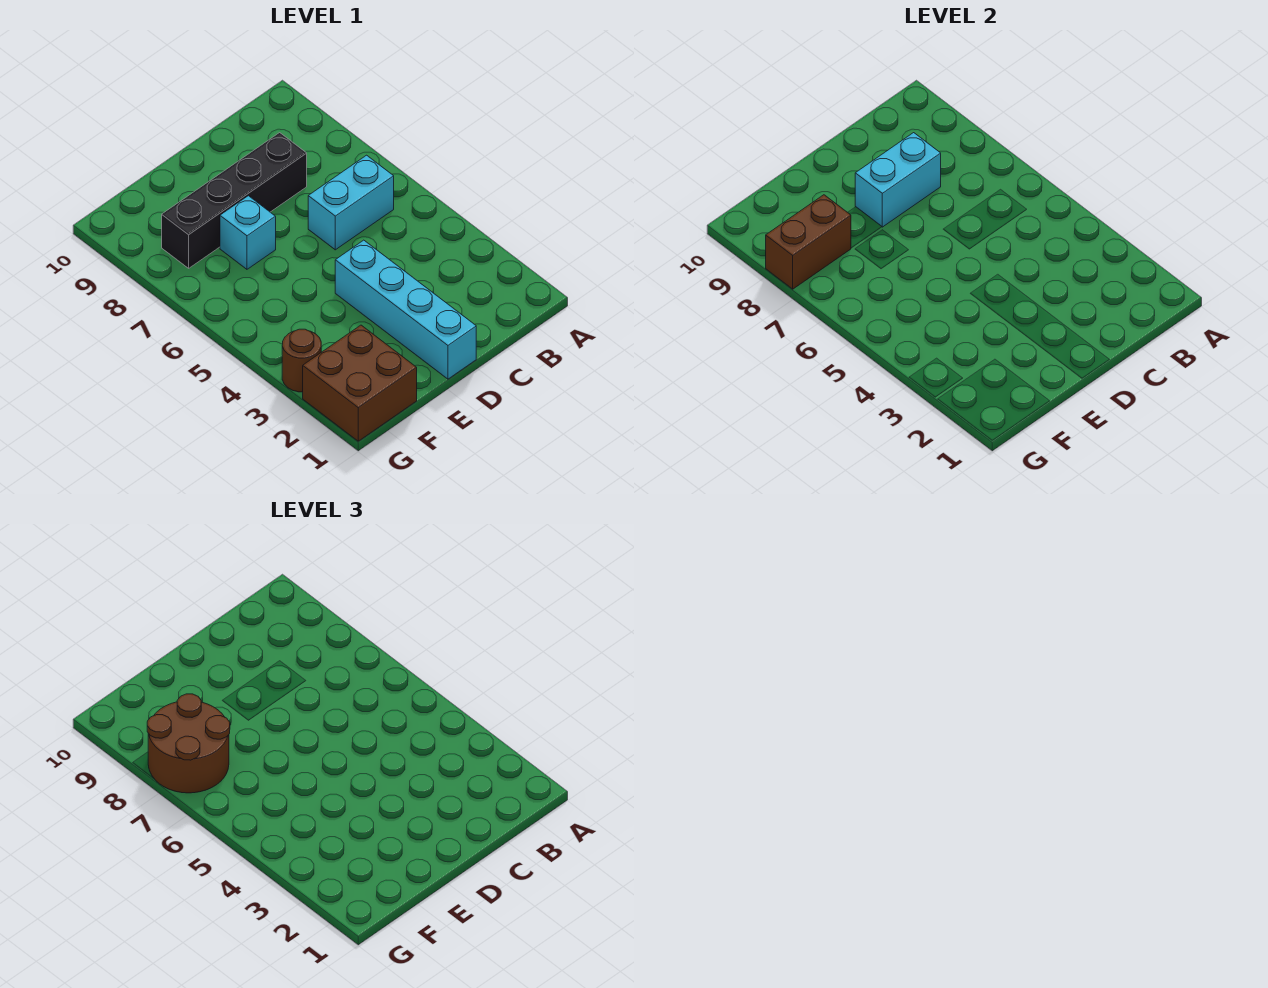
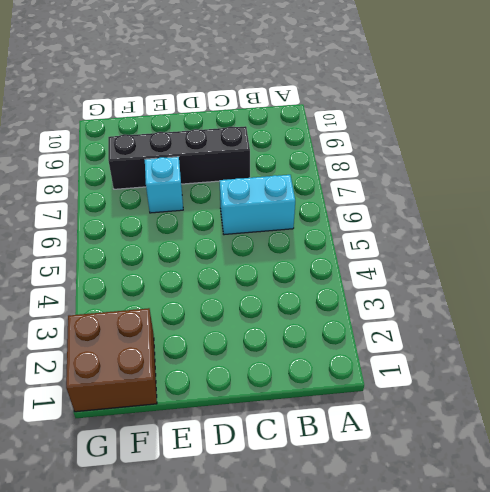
none -> cyan 1x4 brick [335,240,476,379]
none -> brown 1x1 round brick [282,329,321,392]

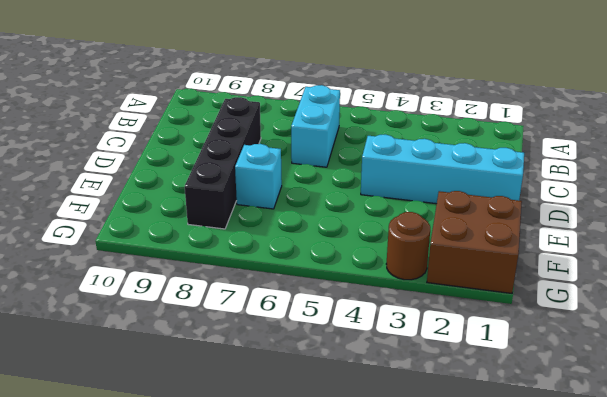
none -> cyan 1x2 brick [855,133,941,227]
none -> brown 1x2 brick [766,195,851,289]

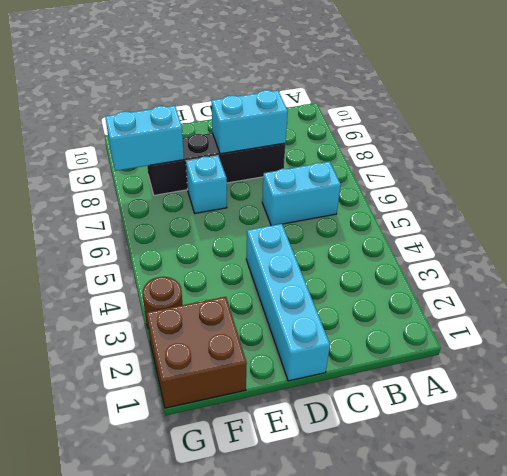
cyan 1x2 brick [105,106,184,171] -> brown 1x2 brick [766,195,851,289]
none -> brown 2x2 round brick [147,694,230,793]

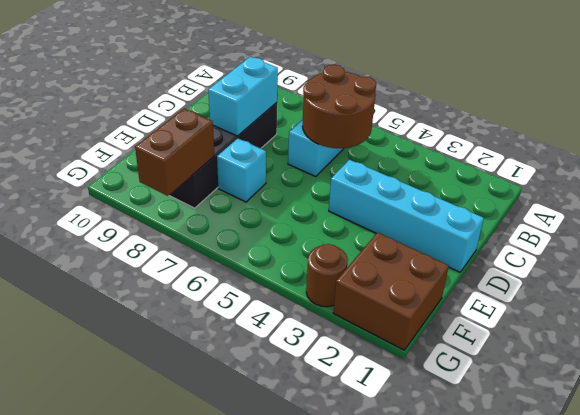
brown 2x2 round brick [302,65,376,148] -> brown 2x2 round brick moved to [147,694,230,793]

